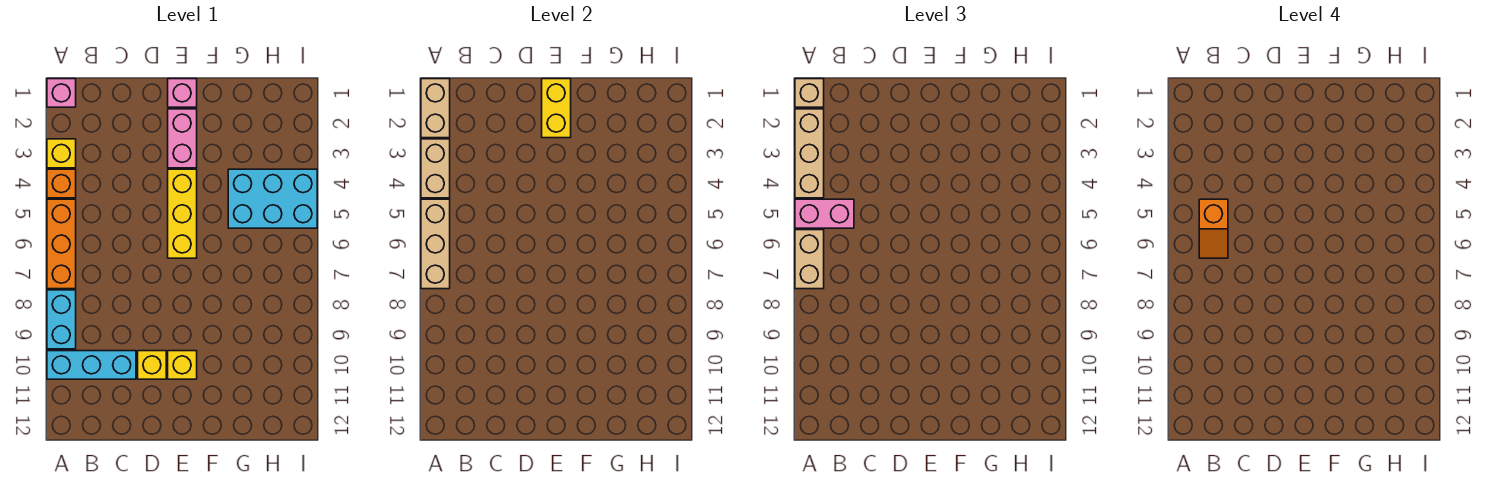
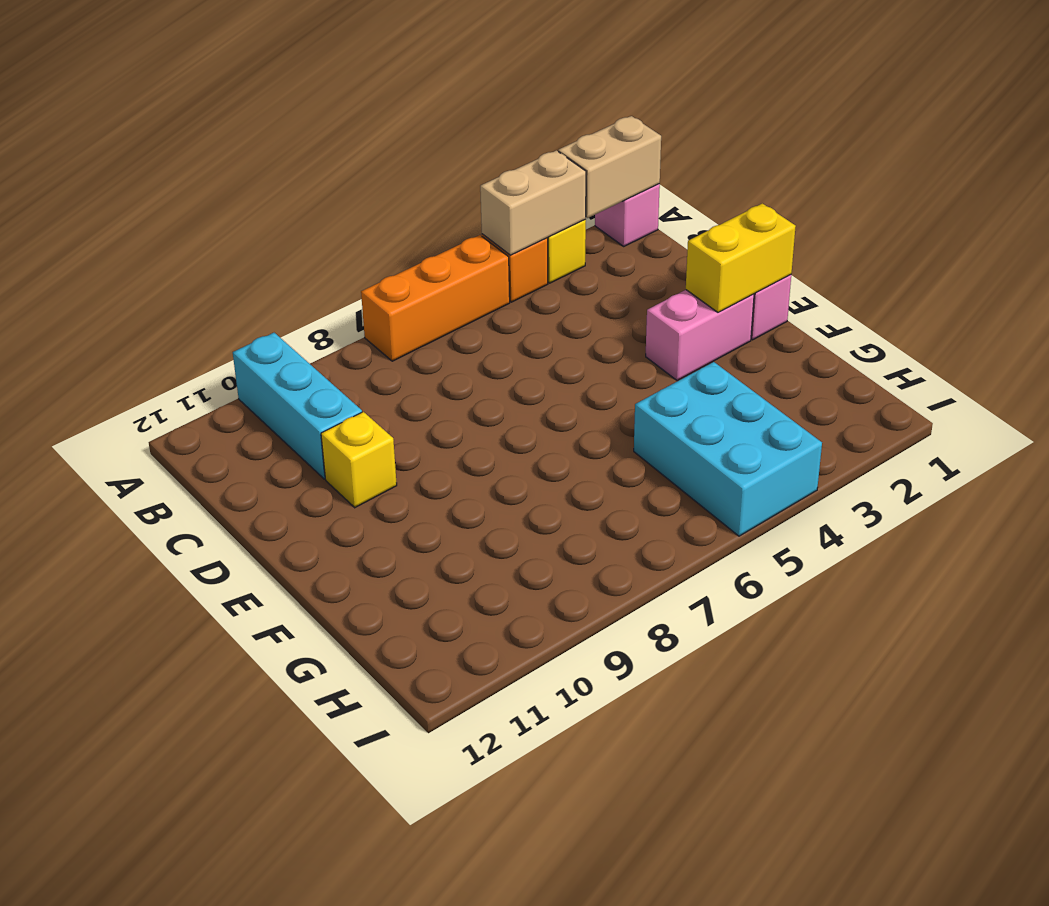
none -> cyan 1x2 brick [47,290,76,349]
none -> yellow 1x3 brick [168,169,197,258]
none -> yellow 1x1 brick [168,351,197,379]

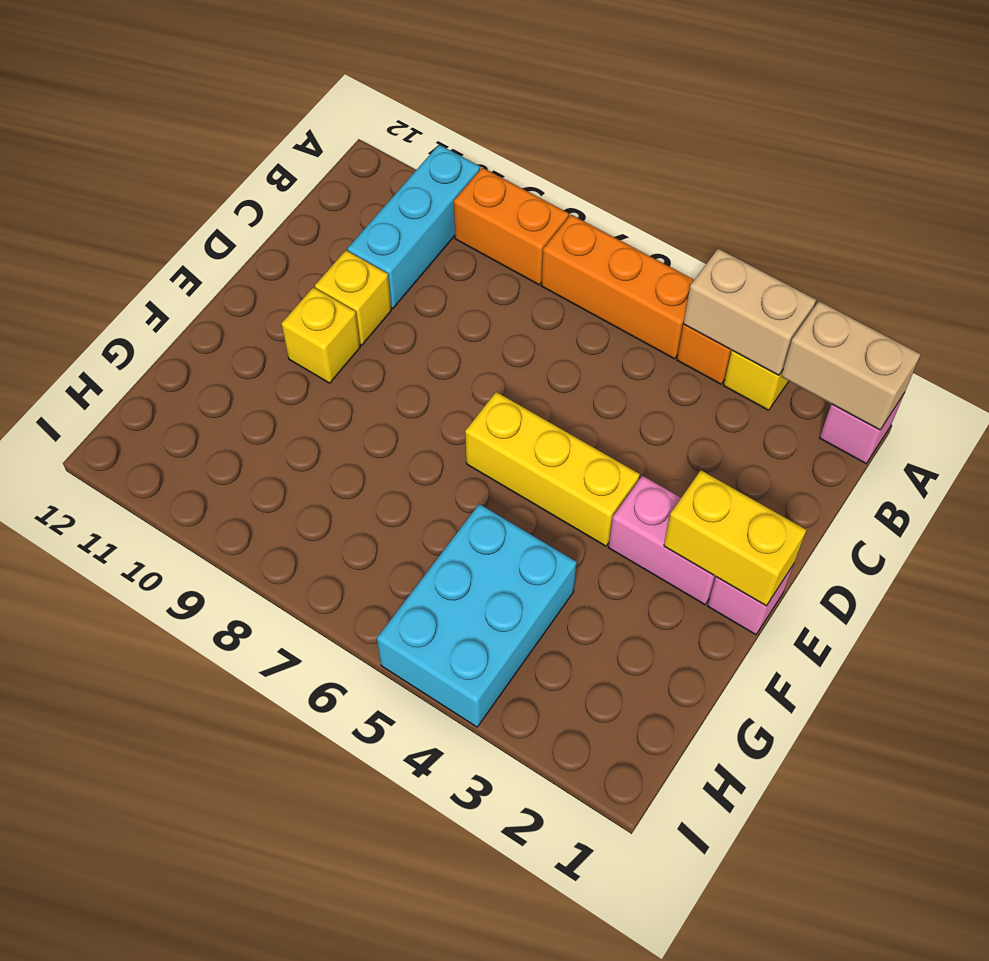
orange 1x2 brick [454,168,569,285] -> cyan 1x2 brick [47,290,76,349]
none -> tan 1x3 brick [421,199,450,289]
none -> tan 1x1 brick [795,79,824,107]
none -> tan 1x3 brick [795,109,824,198]

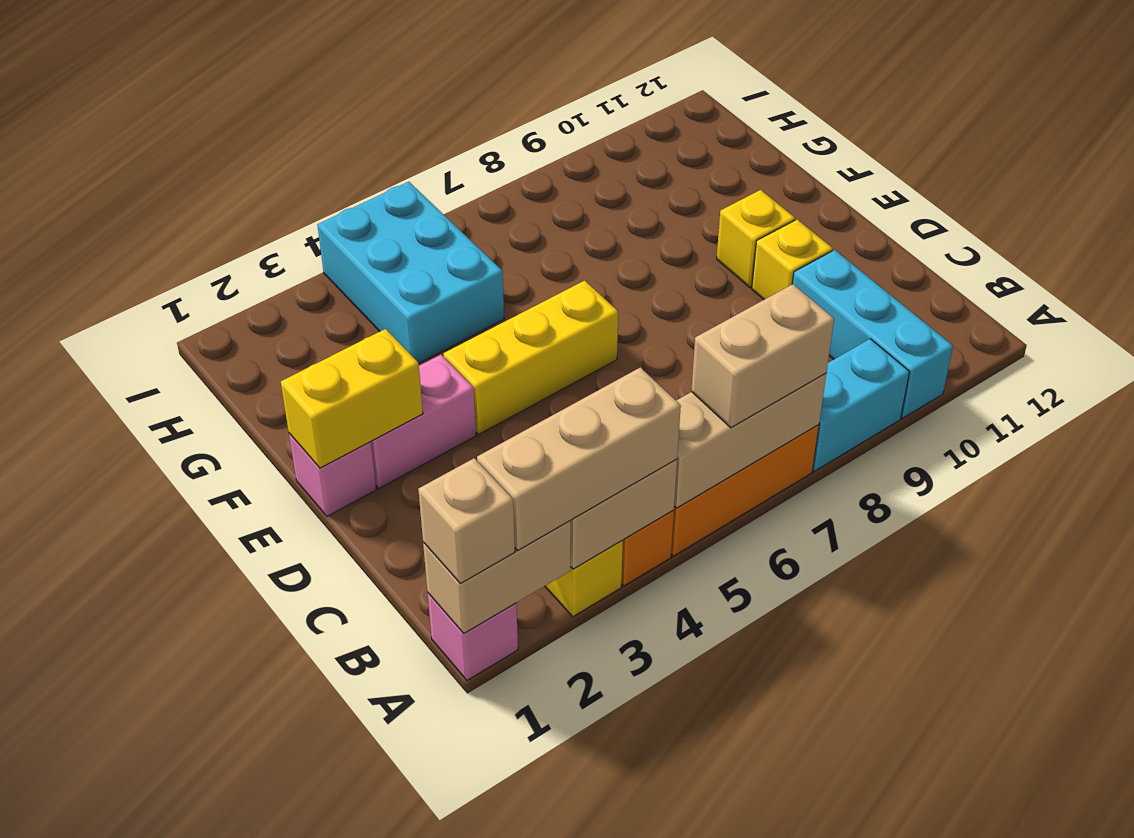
none -> pink 1x2 brick [795,199,854,228]
none -> orange 1x2 slope [1199,199,1228,258]

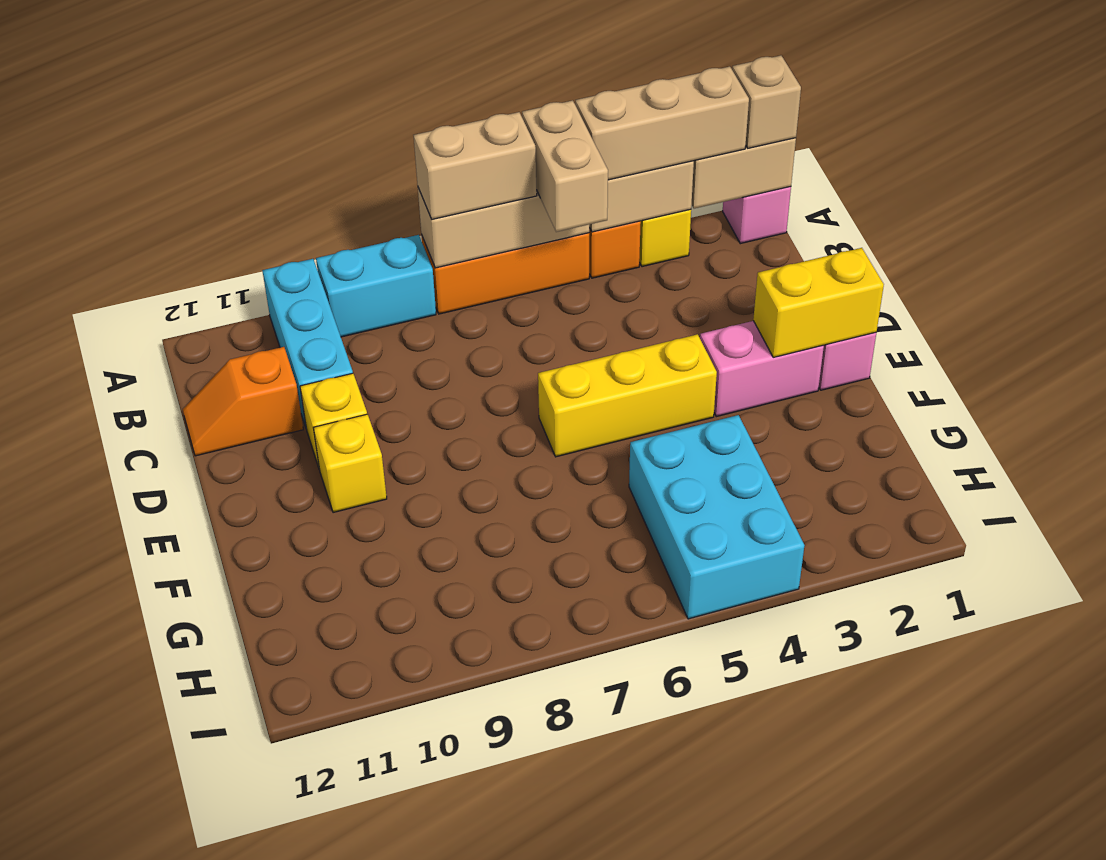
tan 1x2 brick [522,100,608,232] -> pink 1x2 brick [795,199,854,228]
orange 1x2 slope [183,347,303,456] -> orange 1x2 slope moved to [1199,199,1228,258]

